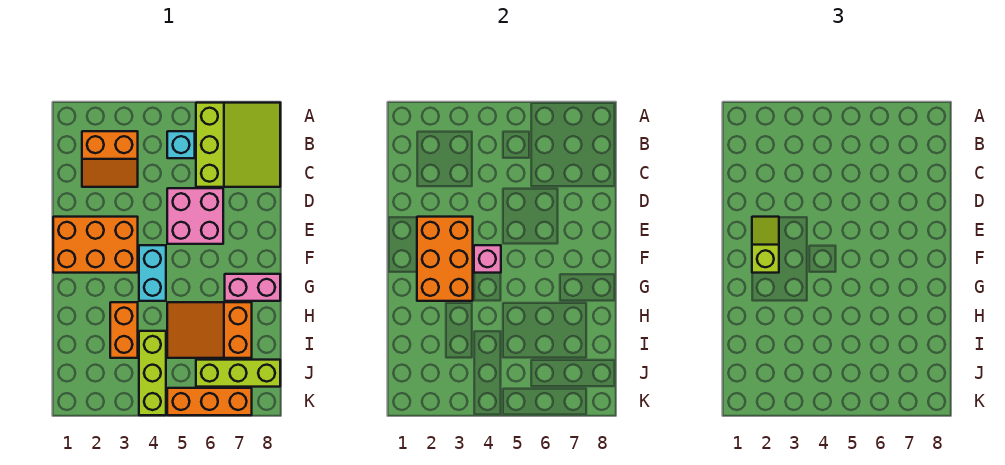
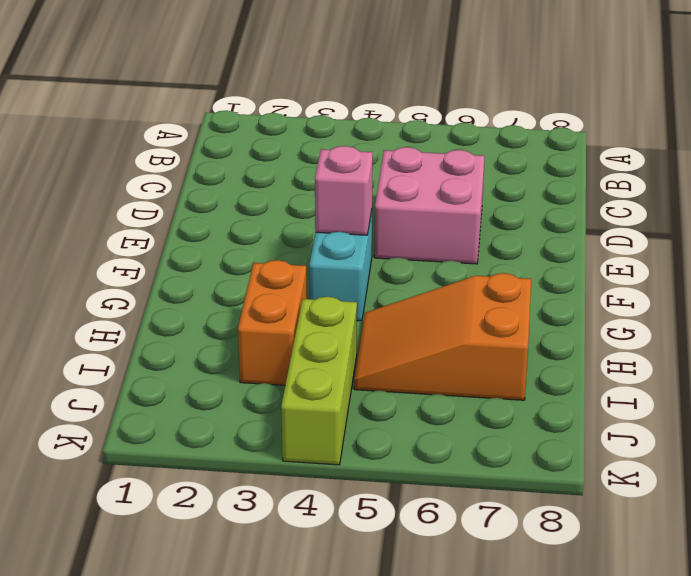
none -> lime 3x3 slope [196,103,280,187]
none -> orange 2x2 slope [82,131,138,187]
none -> cyan 1x1 brick [167,131,195,158]

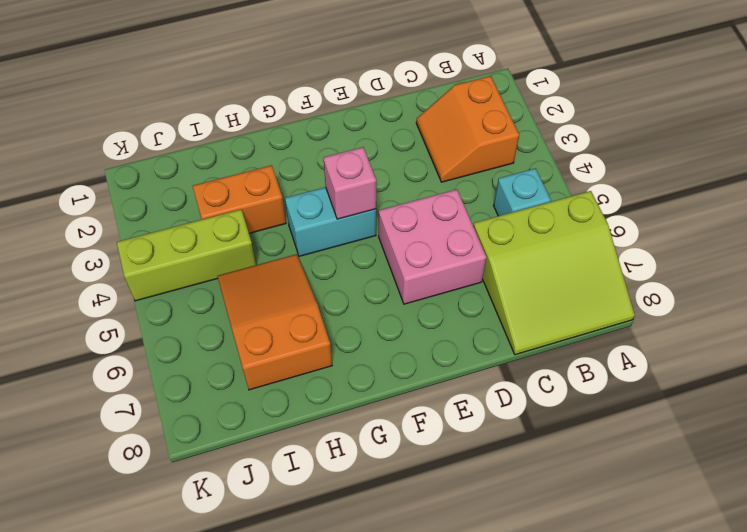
none -> orange 2x3 brick [53,217,138,273]
none -> pink 1x2 brick [225,274,280,301]
none -> lime 1x3 brick [196,360,280,387]

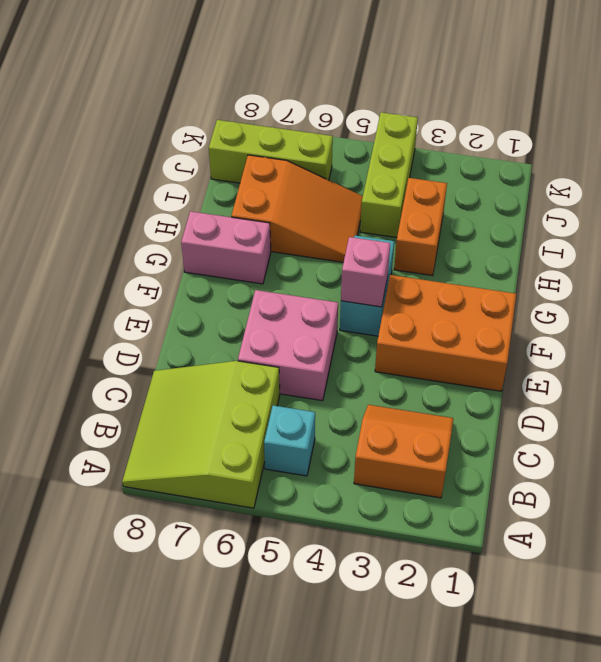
none -> orange 1x3 brick [167,388,252,415]
none -> orange 2x3 brick [417,217,473,301]
none -> lime 1x2 slope [752,217,779,273]

